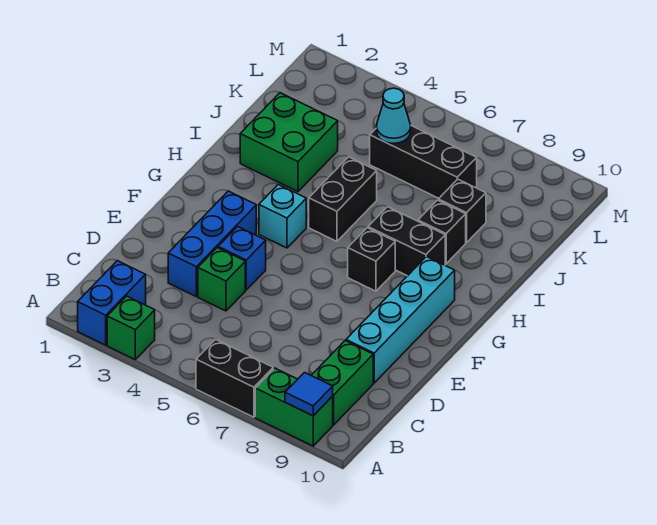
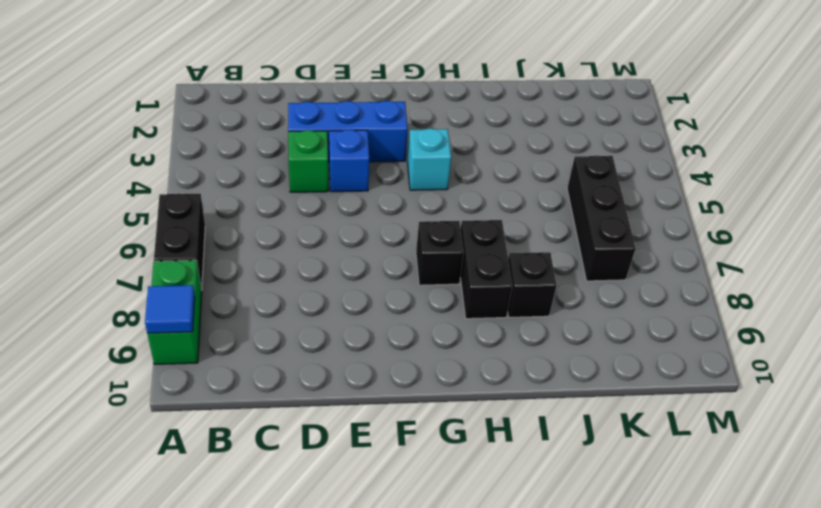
none -> blue 1x2 brick [78,261,146,345]
none -> green 1x1 brick [107,296,155,359]
none -> green 1x2 brick [311,341,373,425]

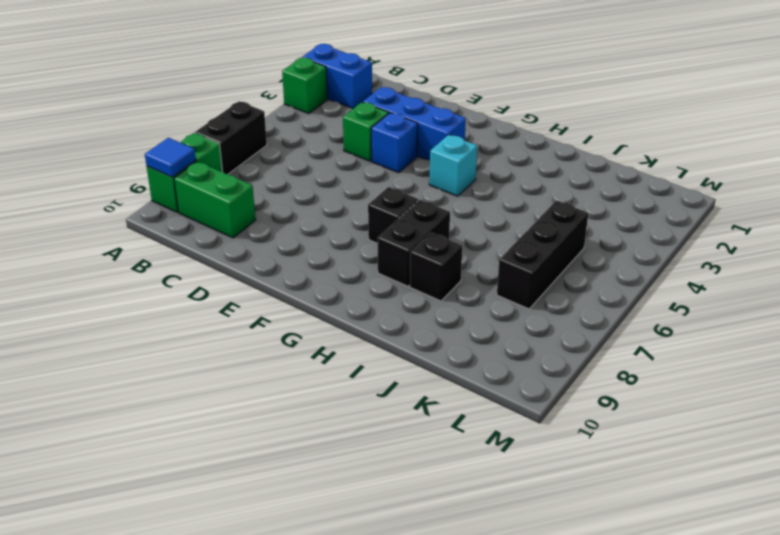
none -> cyan 1x4 brick [346,257,455,383]
none -> black 1x2 brick [309,157,377,241]
none -> green 2x2 brick [240,93,338,192]

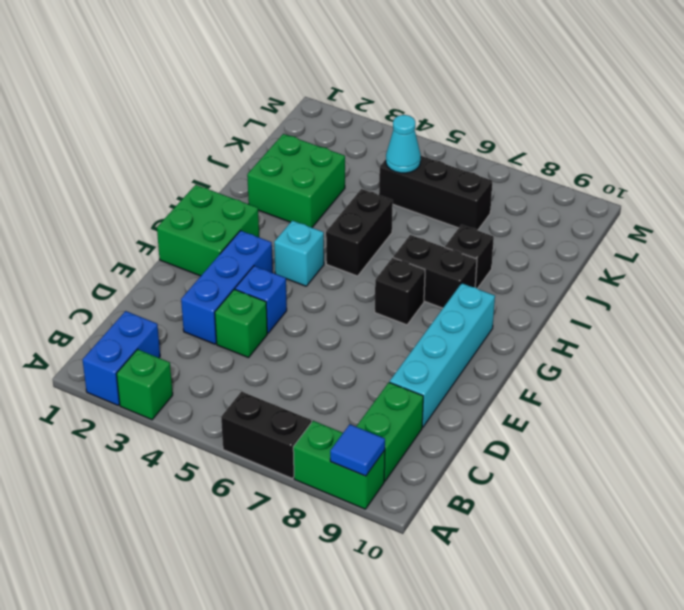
green 2x2 brick [157,185,259,276] -> none
none -> black 1x1 brick [438,179,486,243]

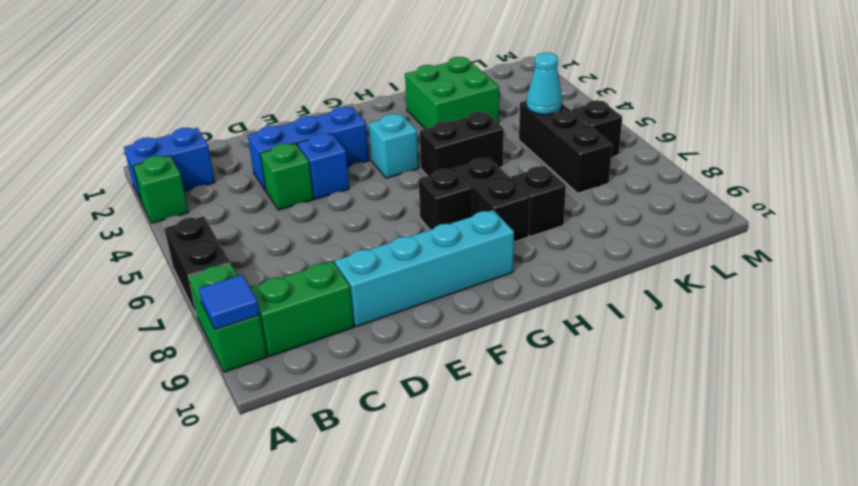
black 1x1 brick [572,100,622,157] -> black 1x1 brick moved to [438,179,486,243]

